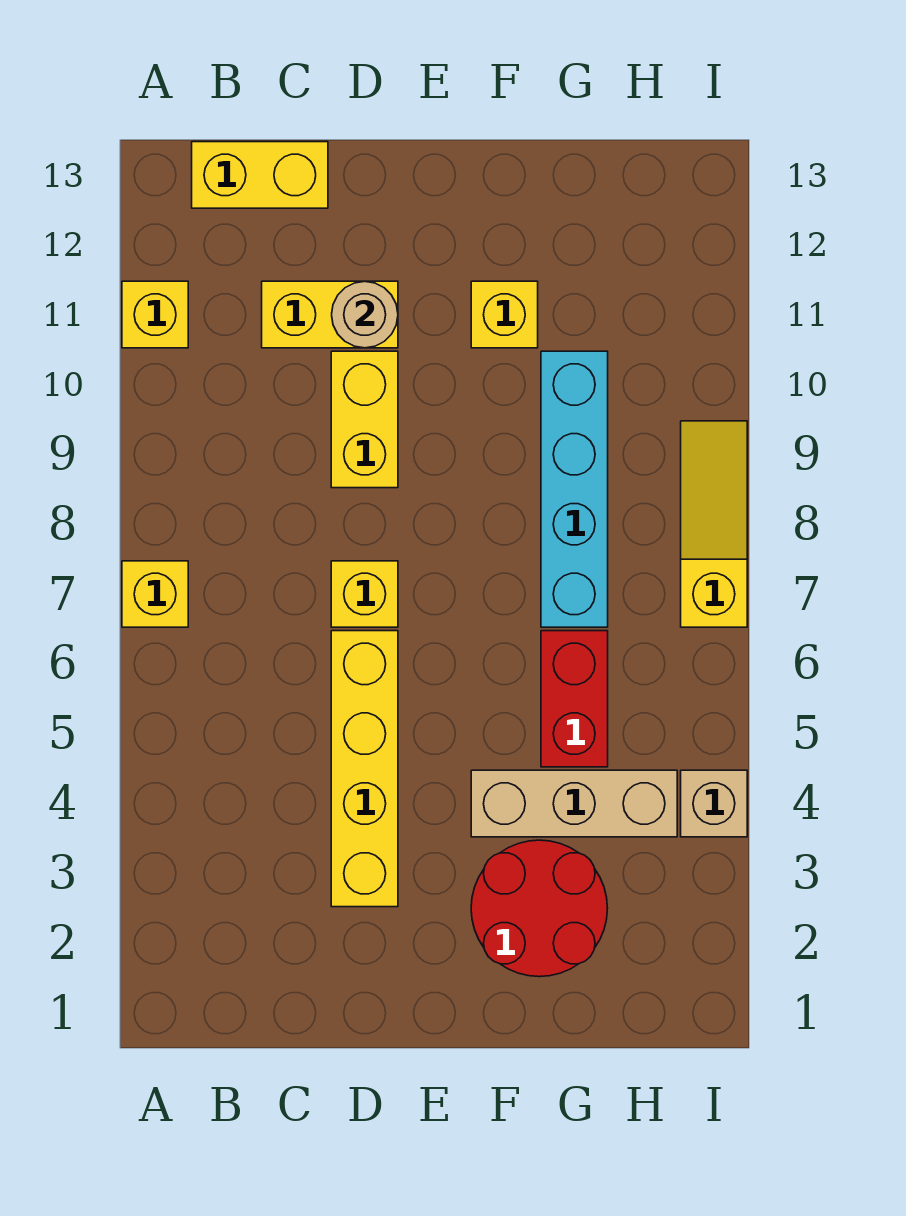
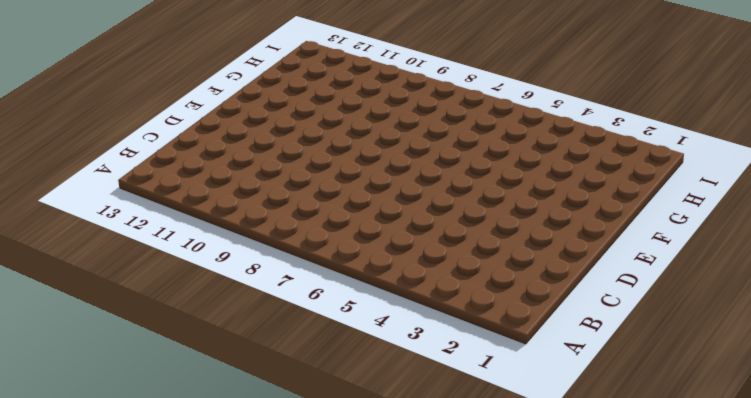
none -> yellow 1x1 brick [122,561,188,627]
none -> yellow 1x1 brick [122,281,188,348]
none -> yellow 1x2 brick [192,142,328,208]

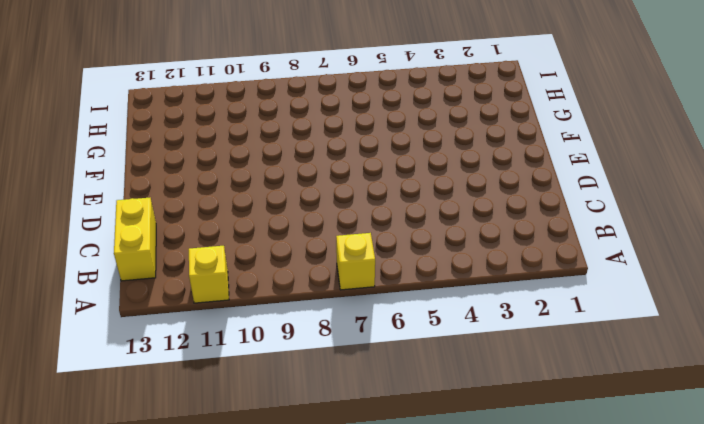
none -> yellow 1x2 brick [262,281,398,348]
none -> yellow 1x4 brick [331,631,398,907]
none -> yellow 1x1 brick [331,561,398,627]

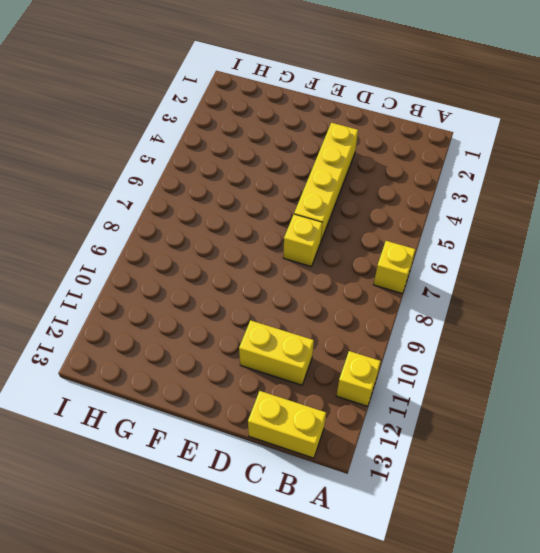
none -> yellow 1x2 brick [331,351,398,488]
none -> red 2x2 round brick [471,840,608,977]
none -> tan 1x3 brick [471,770,677,837]

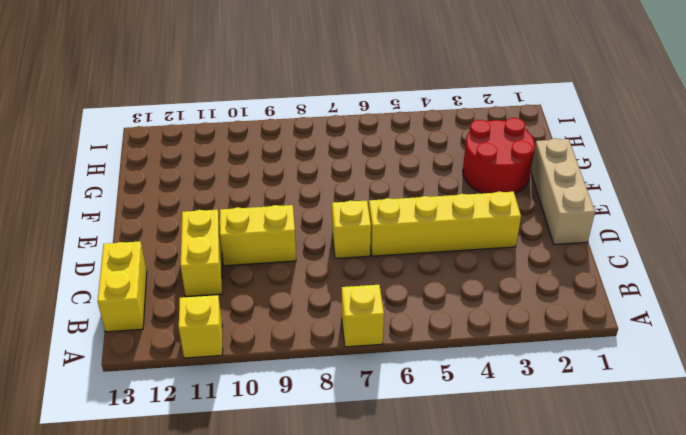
tan 1x3 brick [531,138,595,245] -> tan 1x3 brick moved to [471,770,677,837]
none -> yellow 1x1 brick [471,281,538,348]
none -> red 1x2 brick [541,631,608,767]
none -> cyan 1x4 brick [541,351,608,627]

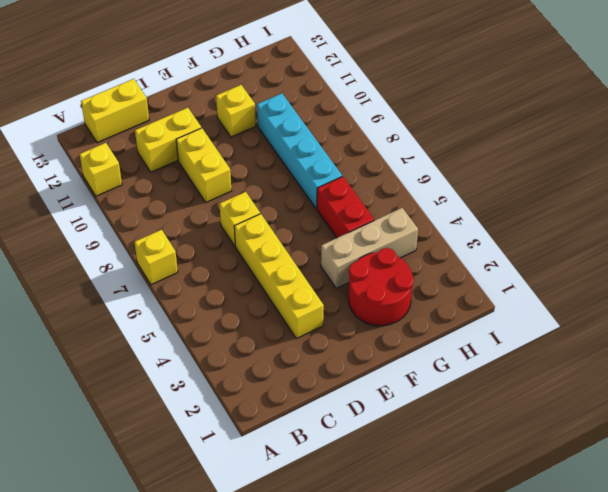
none -> tan 1x1 brick [681,770,747,837]
none -> yellow 1x3 slope [681,421,747,627]
none -> tan 1x1 round brick [332,281,398,348]

